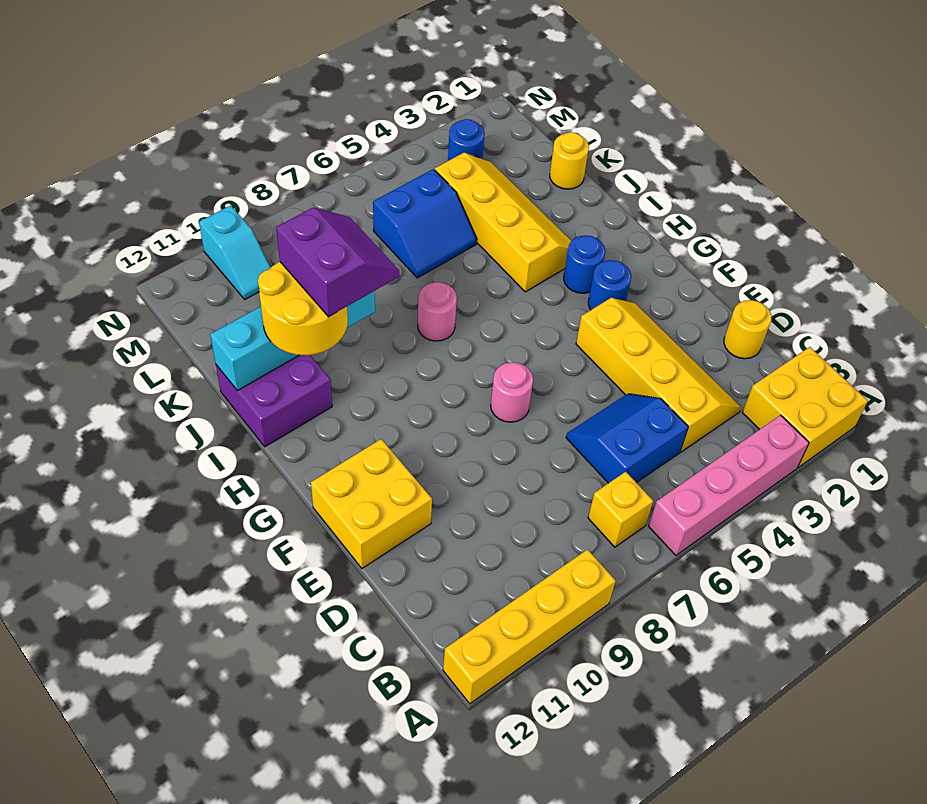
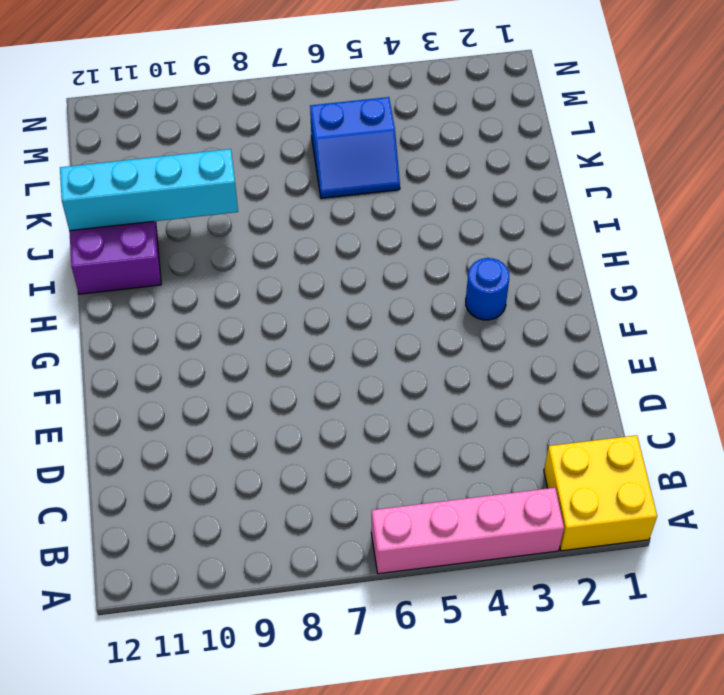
none -> yellow 1x4 brick [443,549,616,704]
none -> yellow 1x1 brick [588,472,653,547]
none -> yellow 2x4 slope [576,298,741,452]

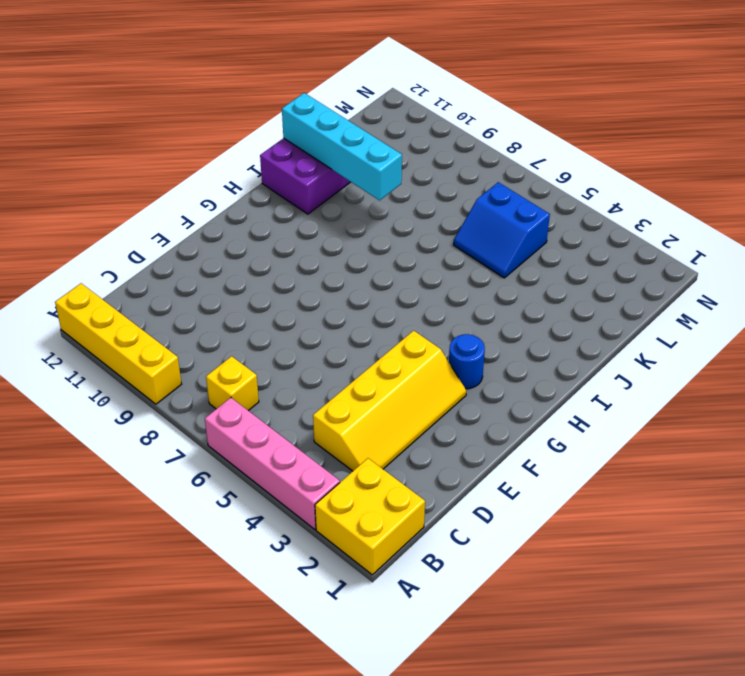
none -> blue 2x2 slope [566,394,688,483]
none -> yellow 1x1 round brick [724,300,772,359]
none -> yellow 2x2 brick [311,439,432,568]

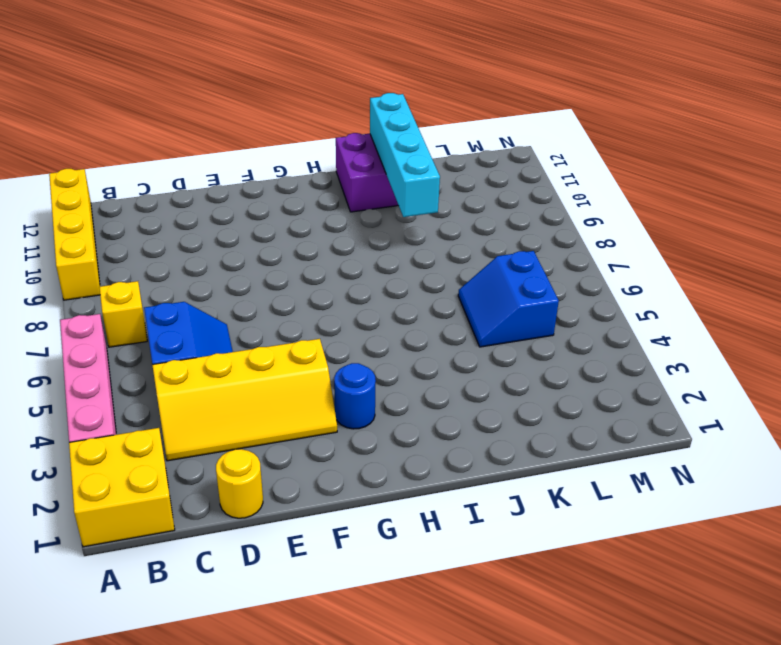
none -> yellow 2x2 brick [311,439,432,568]
none -> pink 1x1 round brick [491,362,533,422]
none -> blue 1x1 round brick [564,235,605,293]

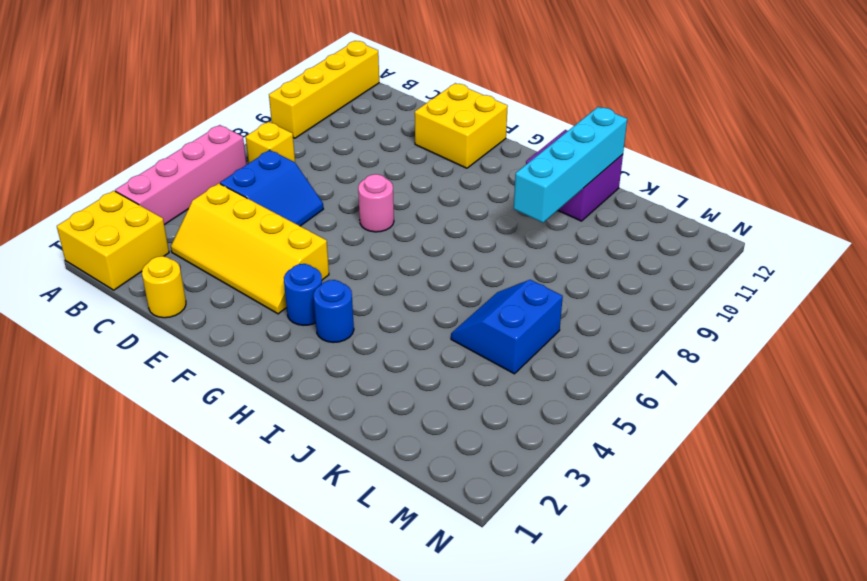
none -> yellow 2x4 slope [435,153,571,292]
none -> pink 1x1 round brick [418,282,457,341]
none -> yellow 1x1 round brick [550,132,589,189]

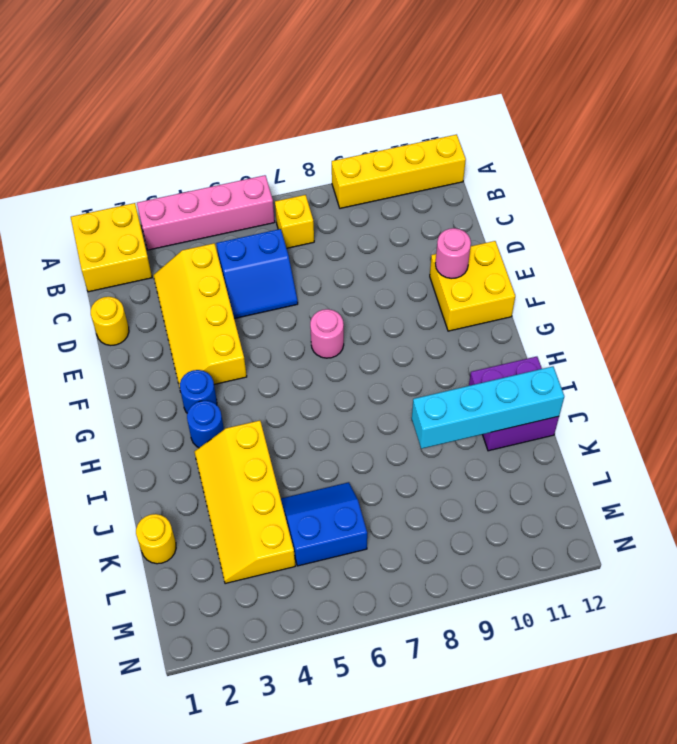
pink 1x1 round brick [435,228,471,279] -> pink 1x1 round brick moved to [418,282,457,341]
none -> blue 1x1 round brick [448,119,485,161]
none -> cyan 1x2 slope [199,205,271,299]
none -> yellow 2x2 round brick [258,262,348,355]

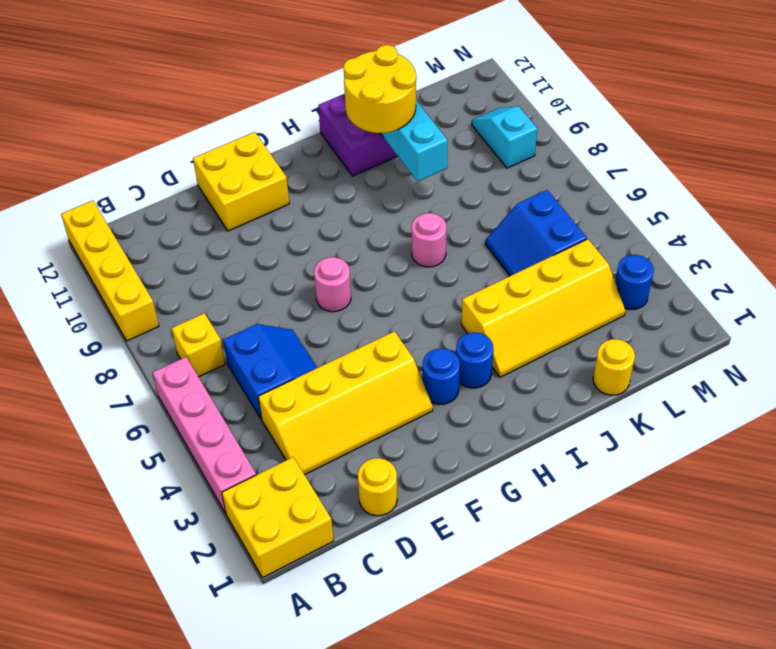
cyan 1x2 slope [472,106,537,168] -> cyan 1x2 slope turned to [199,205,271,299]
none -> purple 2x2 slope [276,208,400,317]

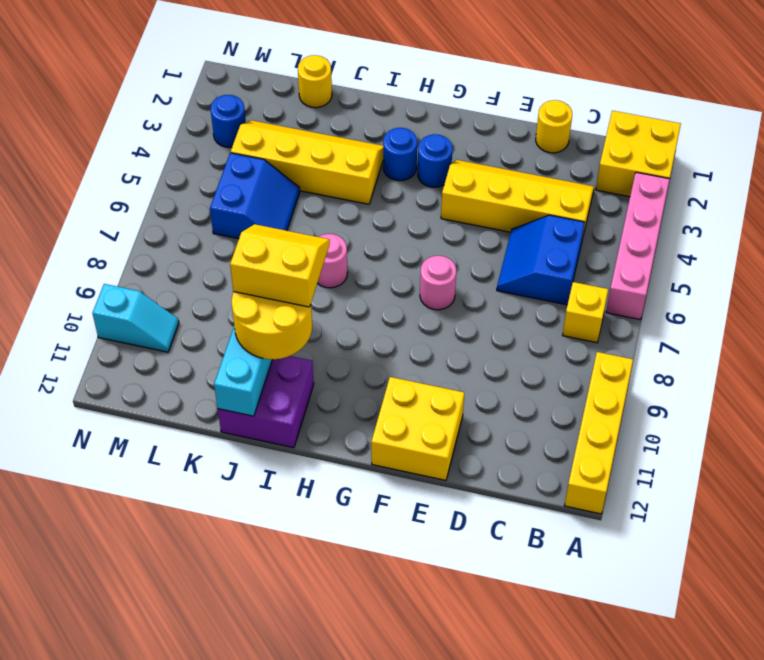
yellow 2x2 slope [230,224,330,307] -> purple 2x2 slope [276,208,400,317]

